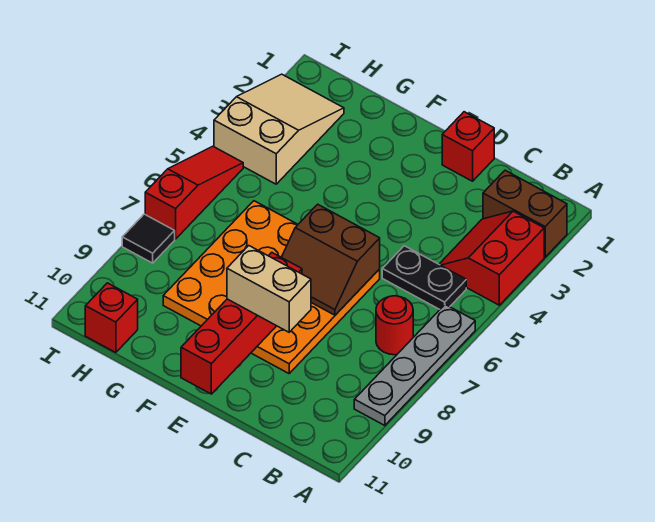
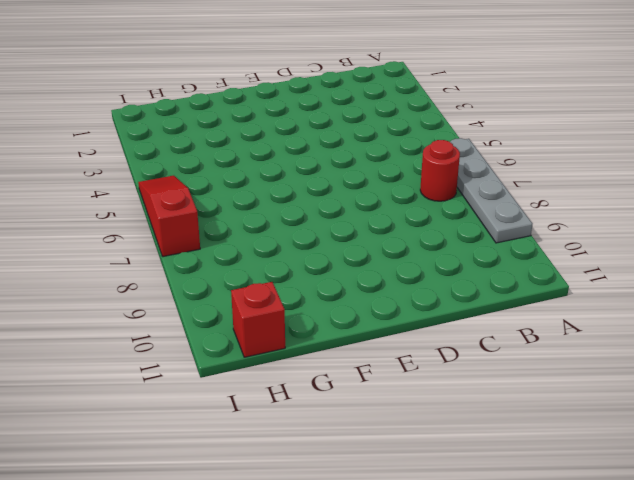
none -> brown 1x2 brick [483,170,567,257]
none -> red 2x2 slope [439,211,544,305]
none -> black 1x2 plate [382,246,466,309]

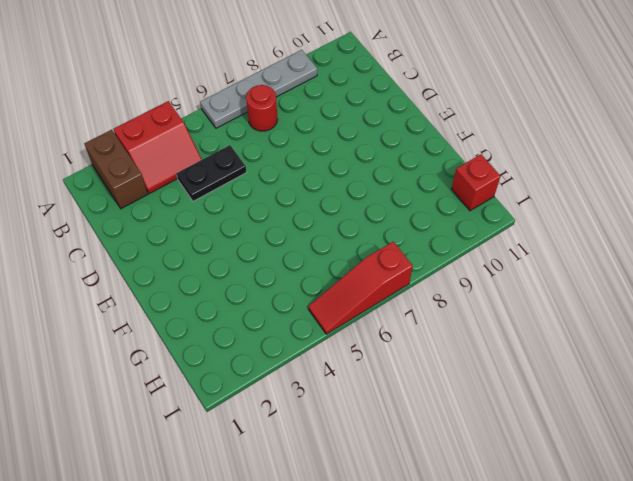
black 1x2 plate [176,145,247,201] -> black 1x2 plate turned to [382,246,466,309]
none -> red 1x1 brick [442,112,494,181]
none -> orange 4x4 plate [163,201,380,373]
none -> tan 2x3 slope [214,74,344,184]

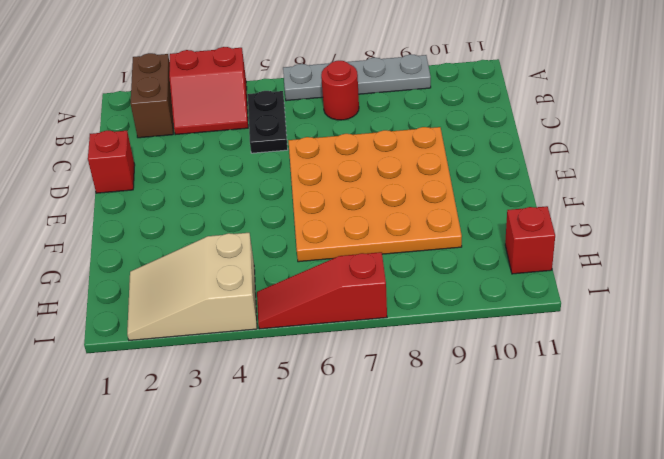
none -> black 1x1 tile [122,214,175,263]
none -> brown 2x2 slope [282,204,380,315]
none -> red 1x4 brick [181,252,302,394]

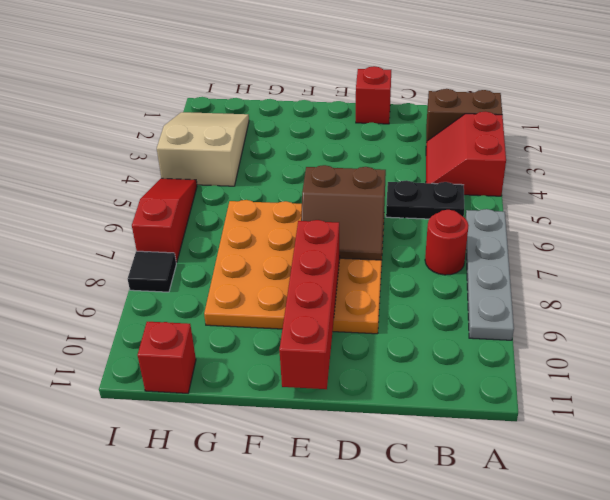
none -> tan 1x2 brick [227,246,311,332]

